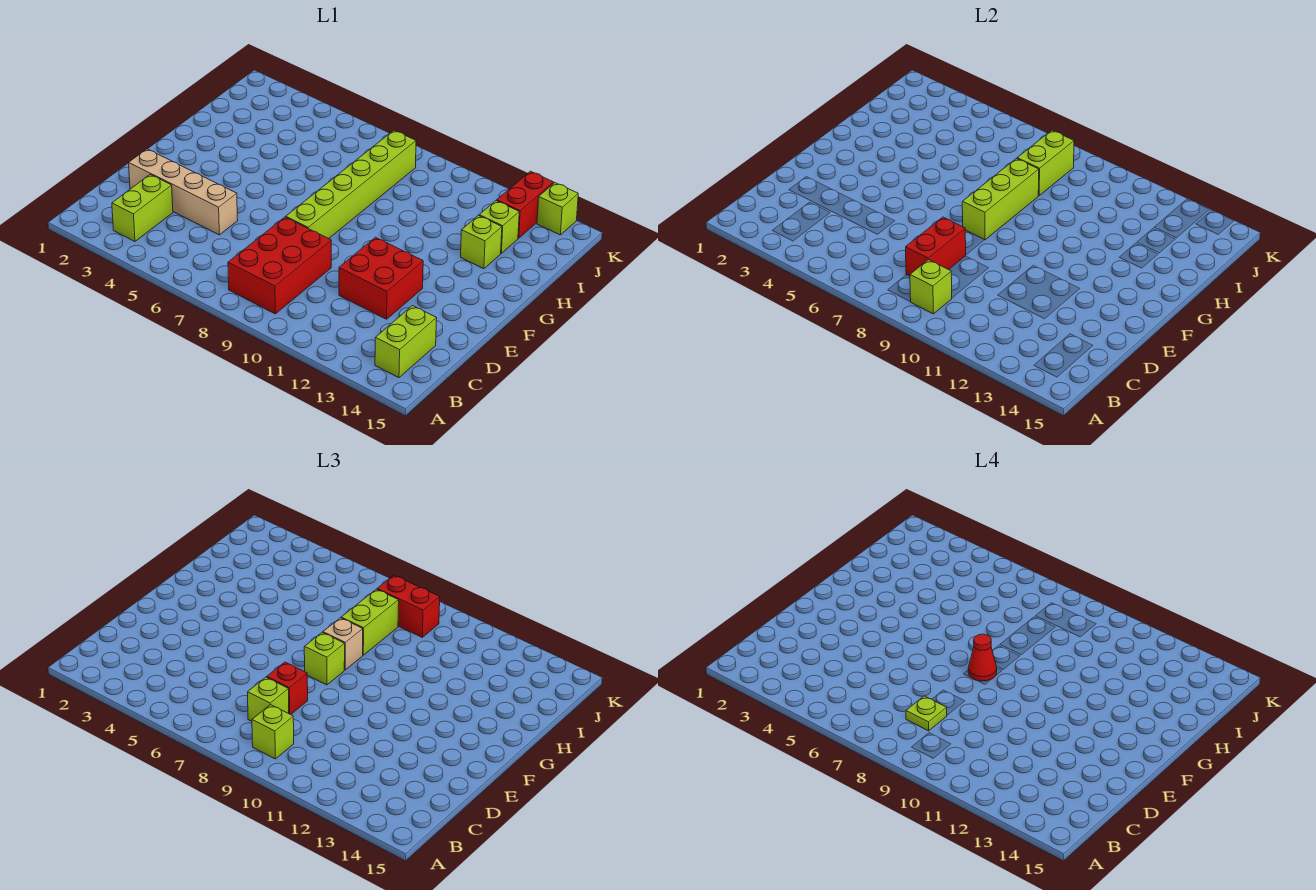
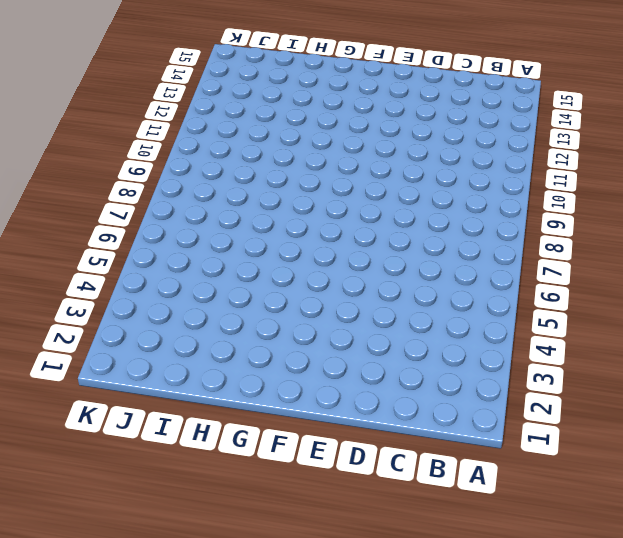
none -> lime 1x2 brick [112,174,173,241]
none -> red 2x3 brick [228,217,331,314]
none -> lime 1x2 brick [375,306,437,378]

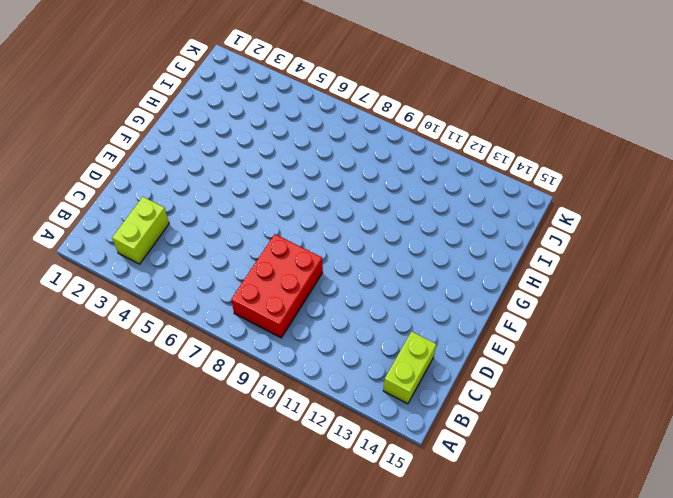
none -> tan 1x4 brick [129,149,238,235]
none -> red 2x2 brick [339,237,423,319]
none -> lime 1x6 brick [286,130,416,239]

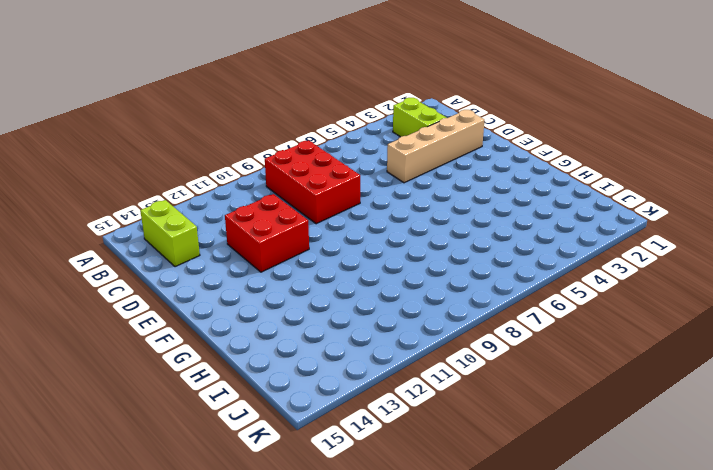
none -> lime 1x6 brick [286,130,416,239]
none -> lime 1x1 brick [461,216,502,269]
none -> lime 1x1 brick [479,201,519,253]

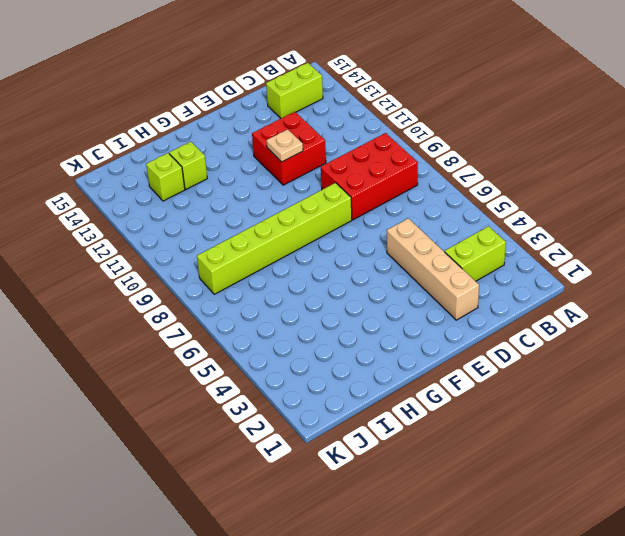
tan 1x1 plate [266,129,303,162] -> none
none -> red 1x2 brick [497,171,554,238]
none -> lime 1x1 brick [537,183,578,235]
none -> lime 1x1 brick [910,260,952,314]

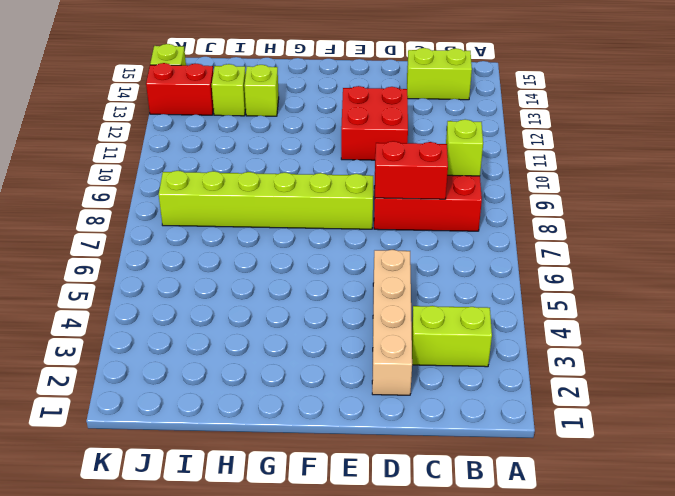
none -> lime 1x3 brick [962,159,1039,240]
none -> lime 1x2 brick [1017,130,1074,195]
none -> lime 1x1 brick [252,705,294,759]

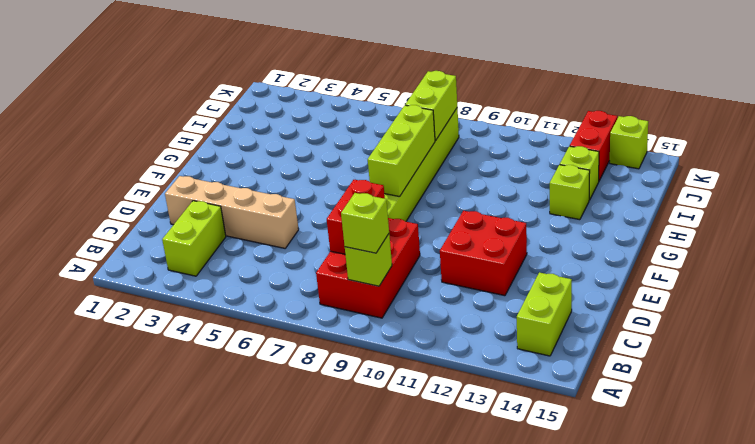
none -> lime 1x1 brick [248,677,289,721]
none -> red 1x1 brick [267,662,308,715]
none -> lime 1x1 brick [304,633,345,685]

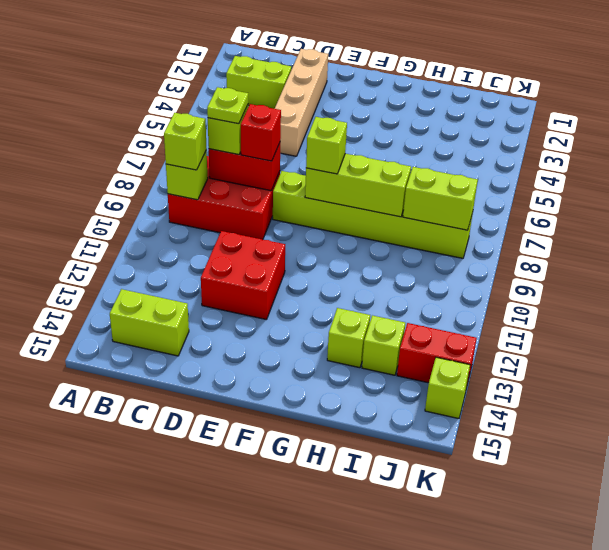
none -> tan 1x1 brick [323,618,363,670]
none -> lime 1x2 brick [341,589,399,655]
none -> red 1x2 brick [377,575,440,637]

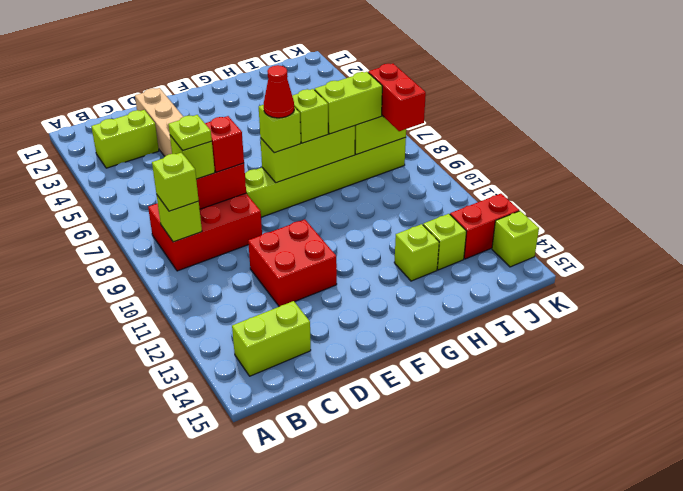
lime 1x1 brick [292,89,328,143] -> tan 1x1 brick [323,618,363,670]

